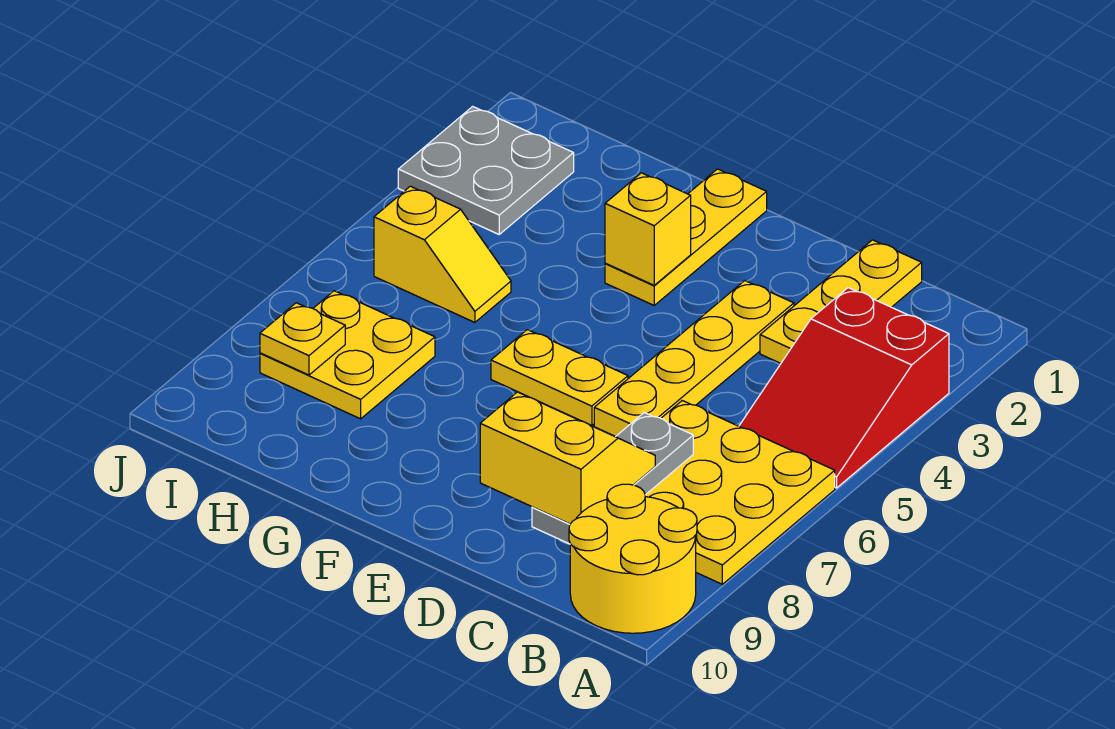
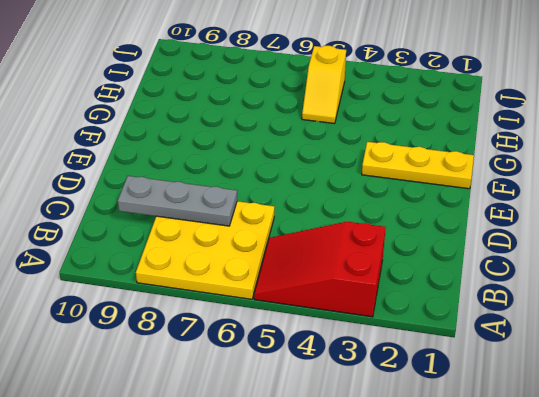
none -> yellow 2x2 round brick [569,484,697,633]
none -> yellow 1x3 plate [760,240,922,363]
none -> yellow 1x4 plate [594,281,794,437]

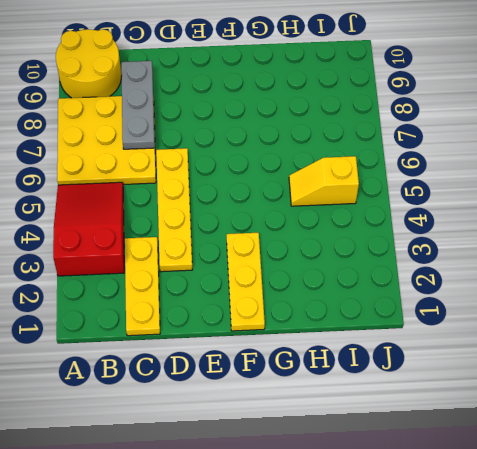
none -> yellow 1x2 plate [491,330,628,426]
none -> yellow 2x2 plate [260,291,435,419]
none -> grey 2x2 plate [398,107,574,234]

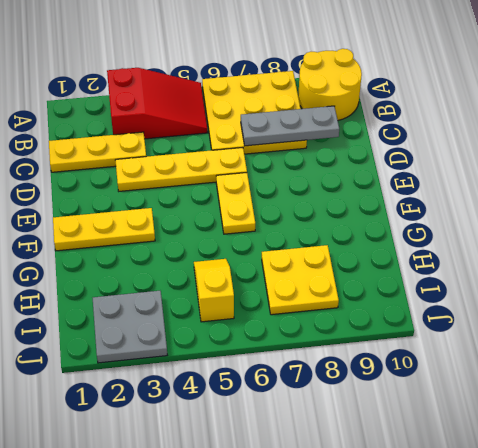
none -> yellow 1x1 brick [605,173,691,285]
none -> yellow 1x1 plate [260,303,345,375]
none -> yellow 2x2 slope [480,392,655,524]

